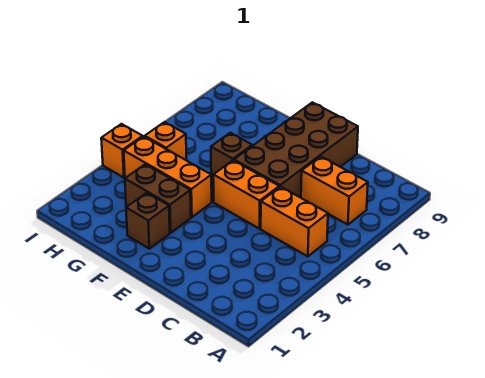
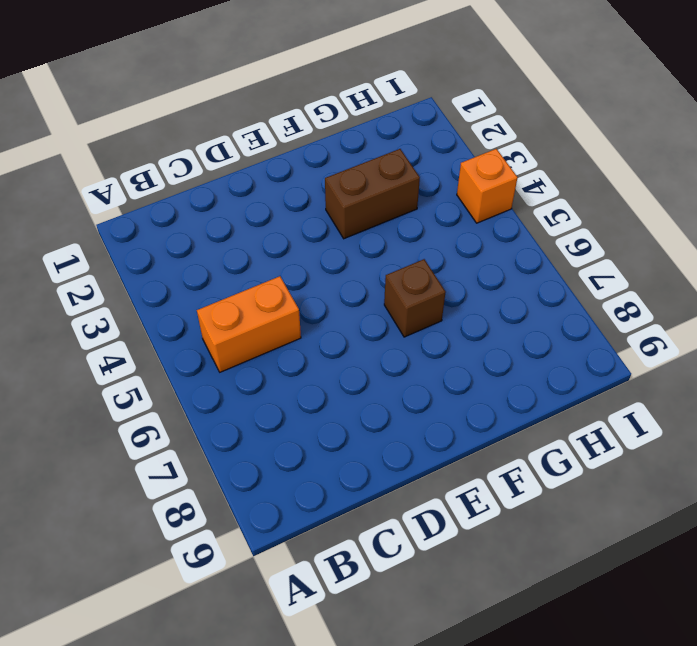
none -> orange 1x2 brick [301,156,368,225]
none -> orange 1x2 brick [213,160,279,229]

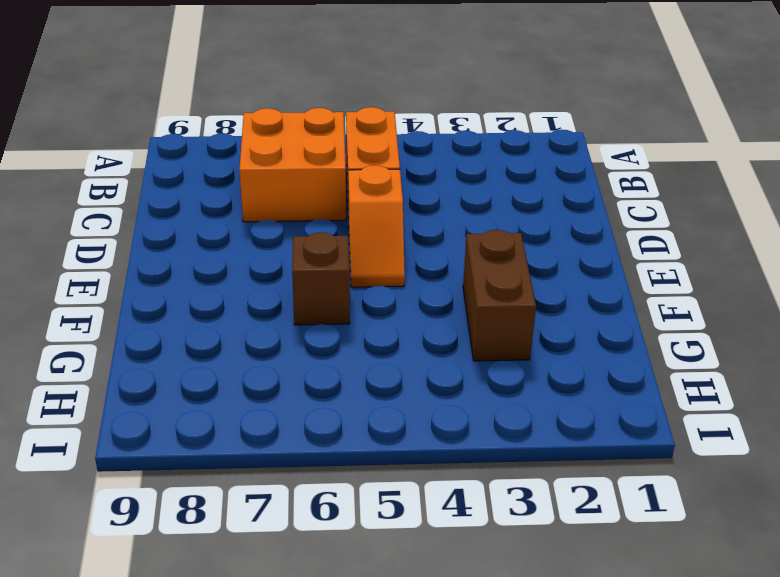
orange 2x2 brick [240,108,346,222] -> orange 1x2 brick [301,156,368,225]
orange 1x2 slope [348,165,405,287] -> orange 1x2 brick [213,160,279,229]
none -> brown 2x4 brick [234,102,358,198]
none -> brown 1x1 brick [126,193,170,249]

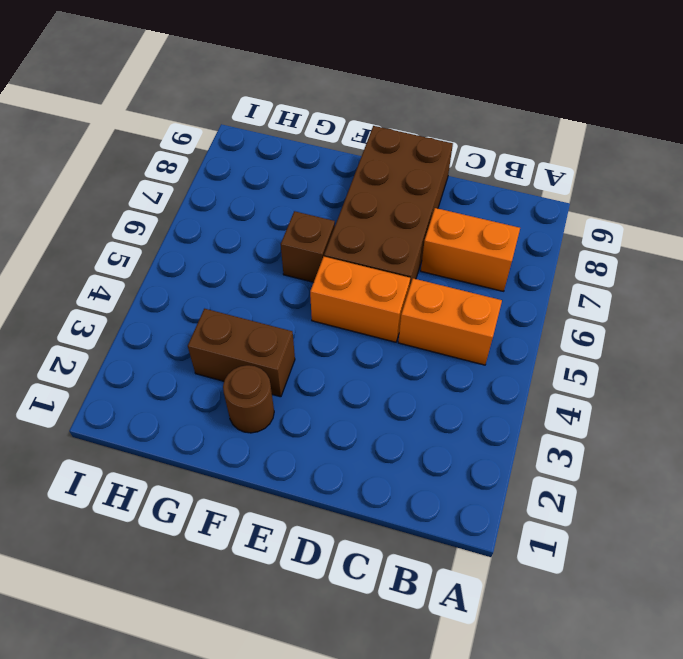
brown 1x1 round brick [223,365,274,433] -> brown 1x1 brick [126,193,170,249]
none -> orange 1x3 brick [124,137,212,217]
none -> orange 1x1 brick [145,122,187,160]

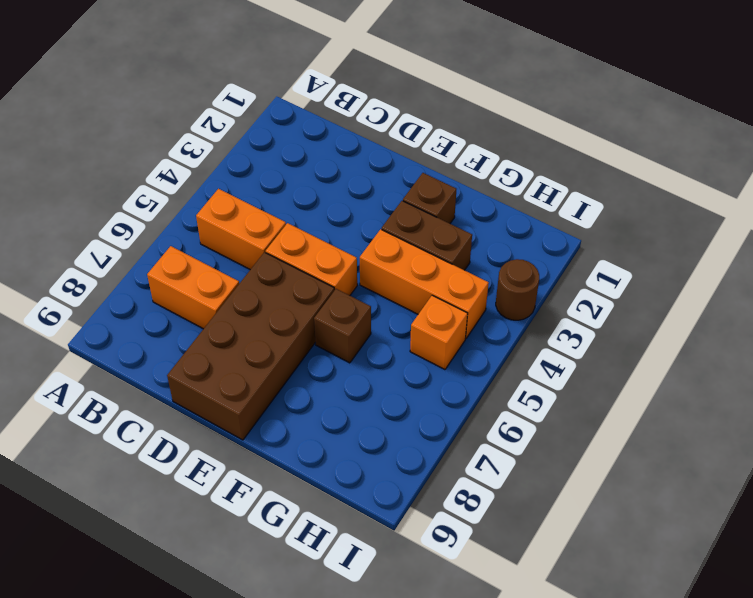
brown 1x1 round brick [496,259,539,320] -> none
none -> orange 1x1 brick [101,124,143,178]

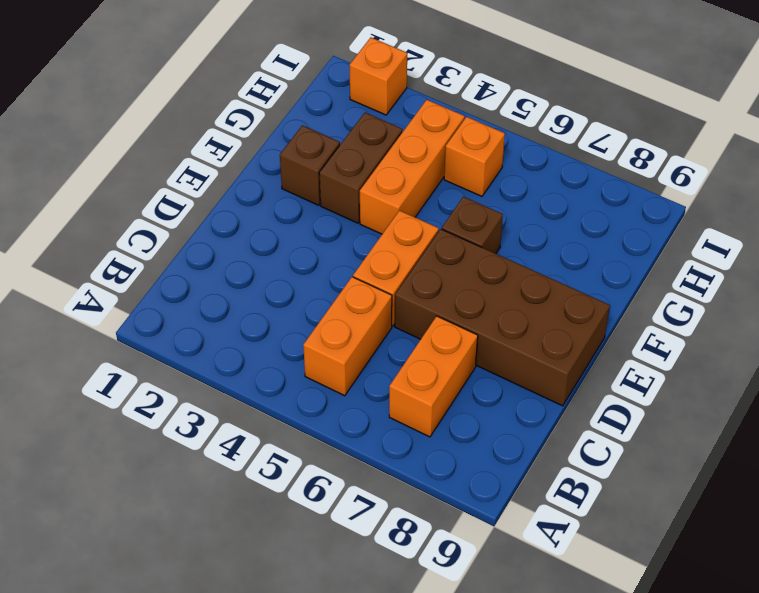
orange 1x1 brick [350,38,407,115] -> orange 1x1 brick moved to [101,124,143,178]

